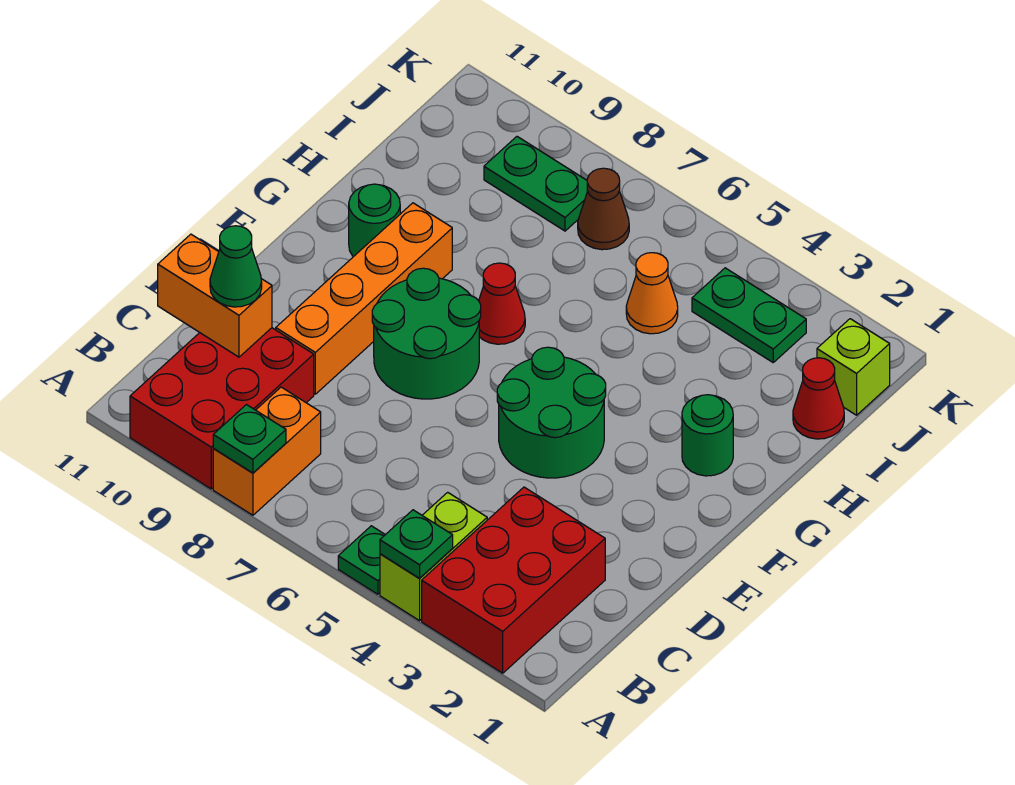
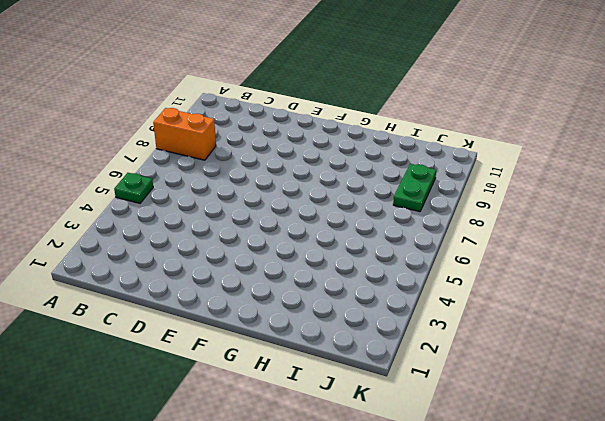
none -> red 2x3 brick [422,487,605,673]
none -> lime 1x2 brick [380,492,487,621]
none -> red 2x3 brick [130,328,314,489]

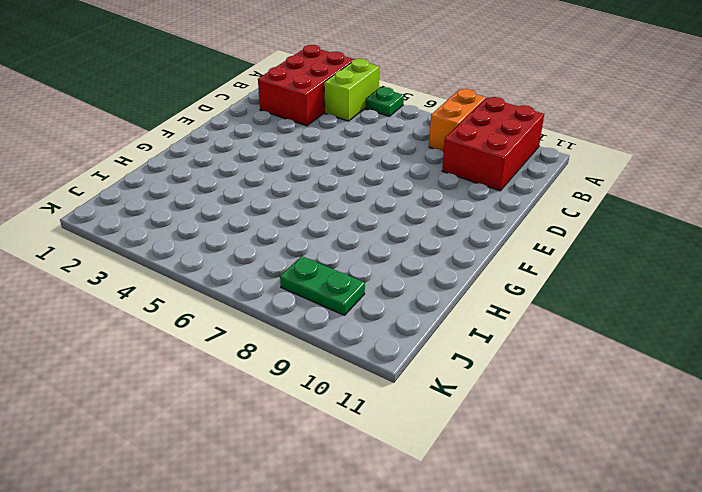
none -> orange 1x4 brick [276,203,452,394]
none -> green 2x2 round brick [497,347,606,478]
none -> green 2x2 round brick [372,268,481,399]

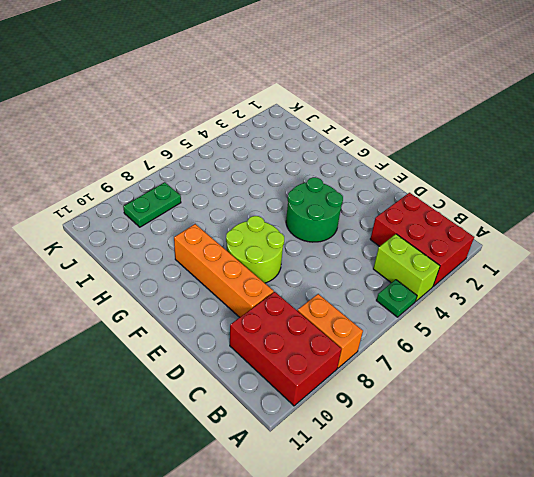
lime 2x2 round brick [226,216,284,283] -> green 2x2 round brick [372,268,481,399]
none -> green 1x1 round brick [682,395,733,476]
none -> red 1x1 cone [479,263,525,344]
none -> green 1x1 round brick [349,184,400,257]

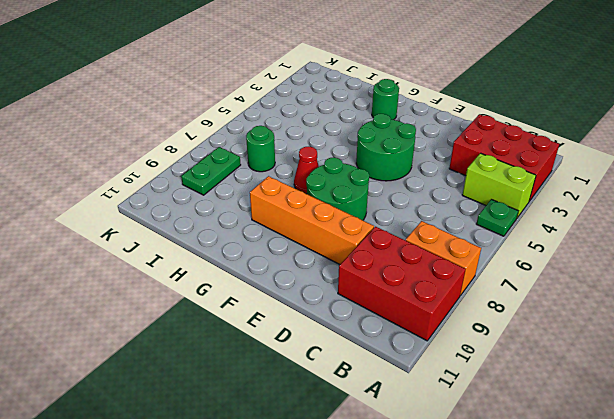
green 1x1 round brick [246,126,275,172] -> green 1x1 round brick moved to [349,184,400,257]
none -> red 1x1 cone [793,358,844,439]
none -> orange 1x1 cone [626,253,678,334]
none -> lime 1x1 brick [817,319,890,415]

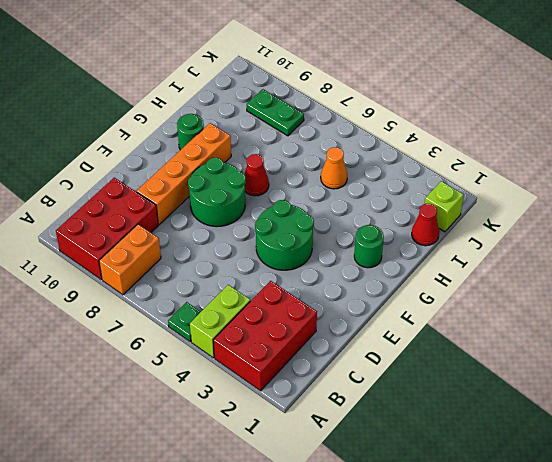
none -> green 1x2 plate [692,268,806,362]
none -> brown 1x1 cone [578,168,629,250]
none -> green 1x1 plate [380,510,453,578]

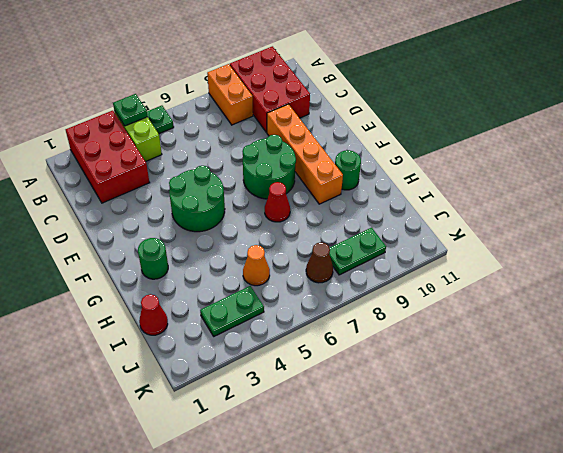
none -> lime 1x1 brick [817,319,890,415]
none -> green 1x1 plate [213,405,286,473]
none -> orange 1x2 brick [158,234,272,357]

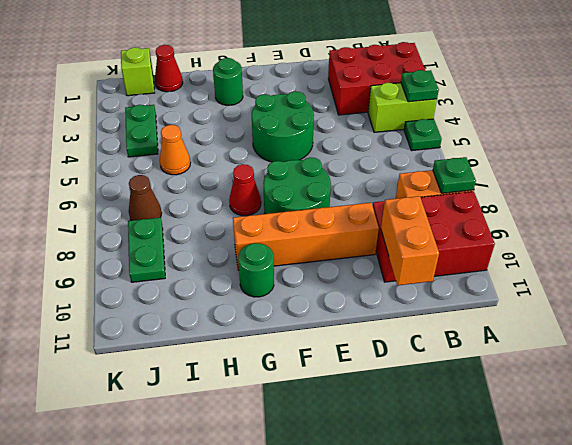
none -> green 1x1 cone [210,226,262,307]

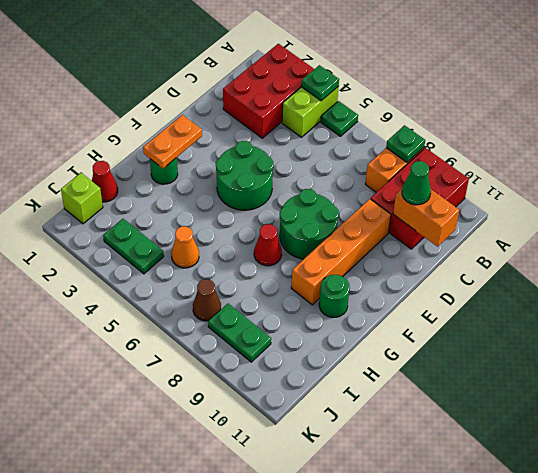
orange 1x2 plate [143,115,202,168] -> none

